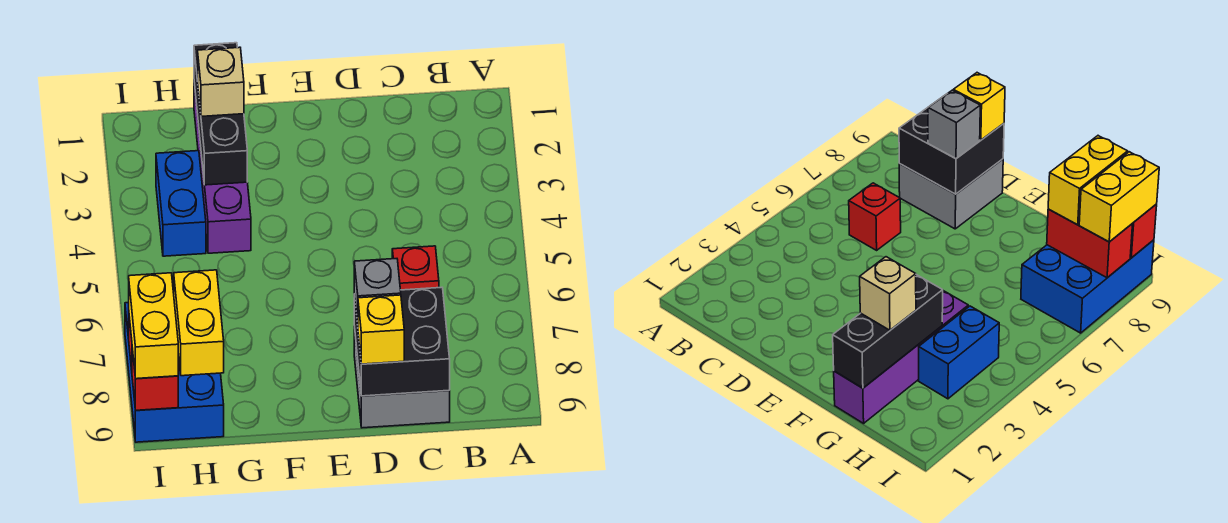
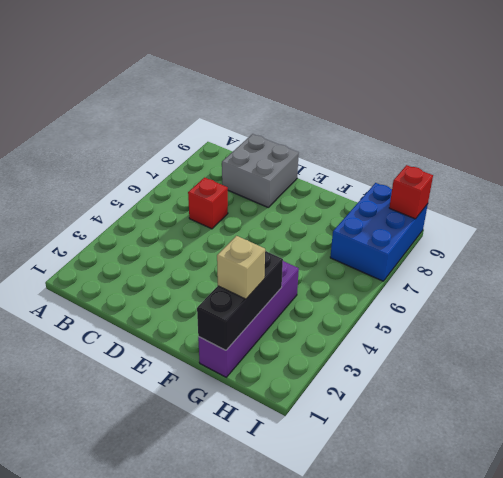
none -> blue 1x2 brick [156,151,206,256]
none -> black 2x2 brick [354,287,450,396]
none -> red 1x2 brick [1047,209,1133,278]

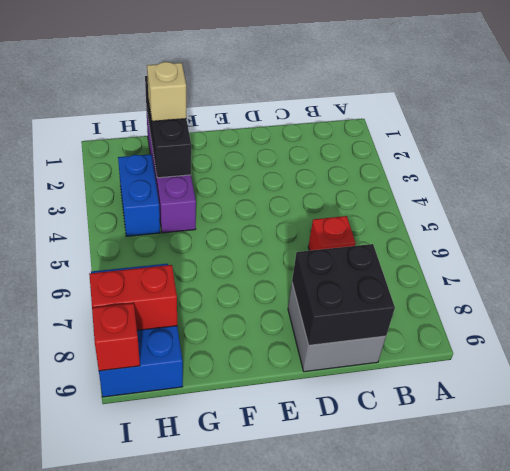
none -> grey 1x1 brick [354,259,401,325]
none -> yellow 1x1 brick [358,295,404,364]
none -> yellow 1x2 brick [174,270,224,376]

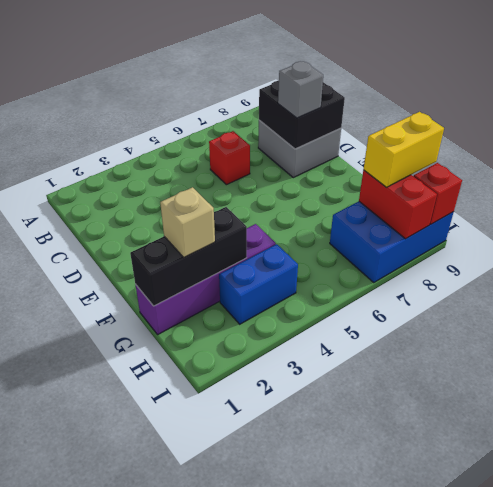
none -> yellow 1x1 brick [358,295,404,364]
none -> yellow 1x2 brick [129,273,178,379]

